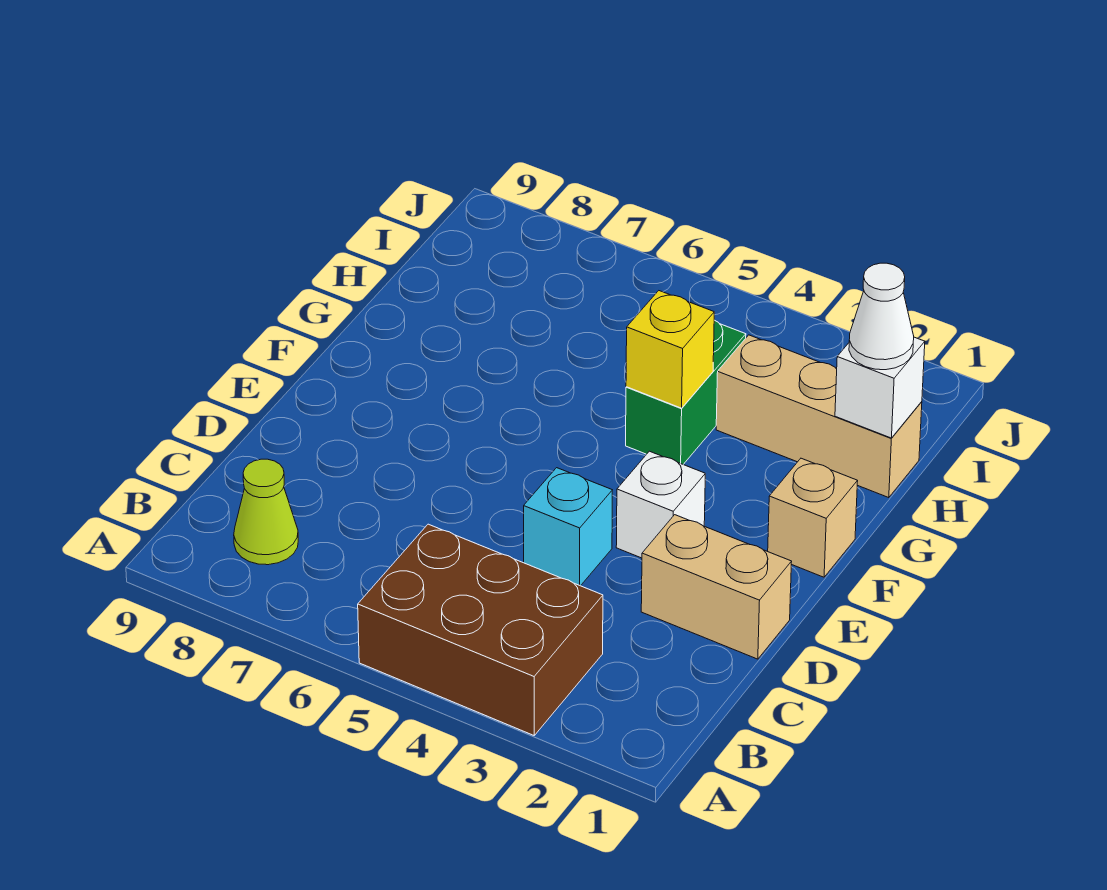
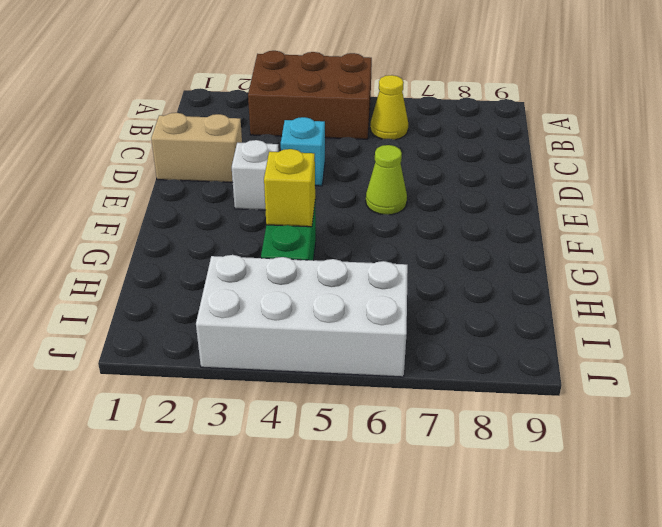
yellow 1x1 cone [370,75,408,140] -> none
lime 1x1 cone [366,145,407,215] -> lime 1x1 cone moved to [234,459,298,565]
white 2x4 brick [196,255,408,377] -> none
none -> tan 1x1 brick [768,458,858,577]
none -> tan 1x3 brick [716,335,922,498]

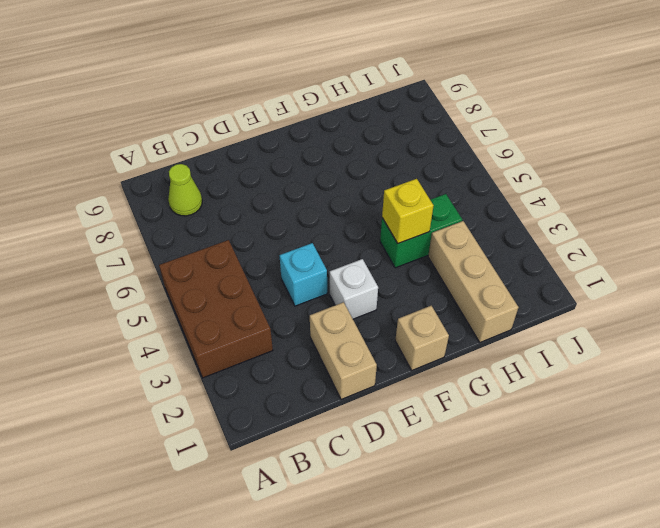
none -> white 1x1 brick [835,337,925,438]
none -> white 1x1 cone [849,263,914,370]

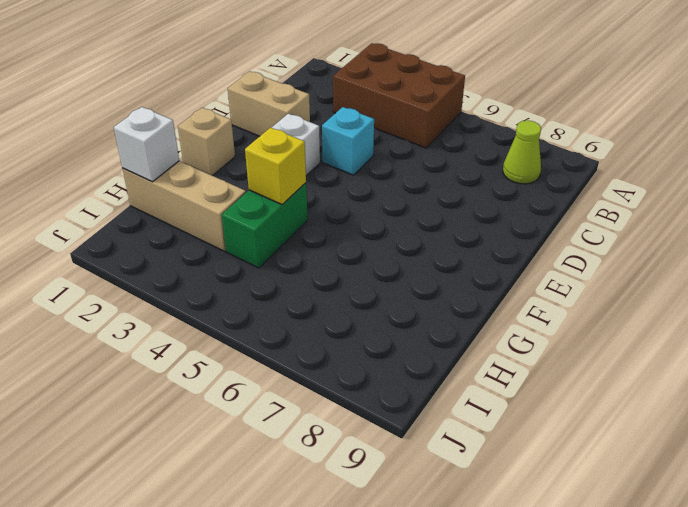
none -> white 1x1 cone [849,263,914,370]

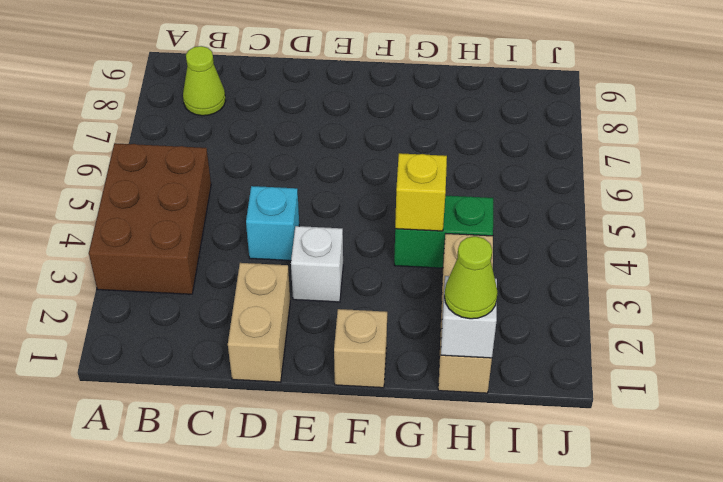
lime 1x1 cone [444,236,498,319] -> white 1x1 cone [849,263,914,370]

